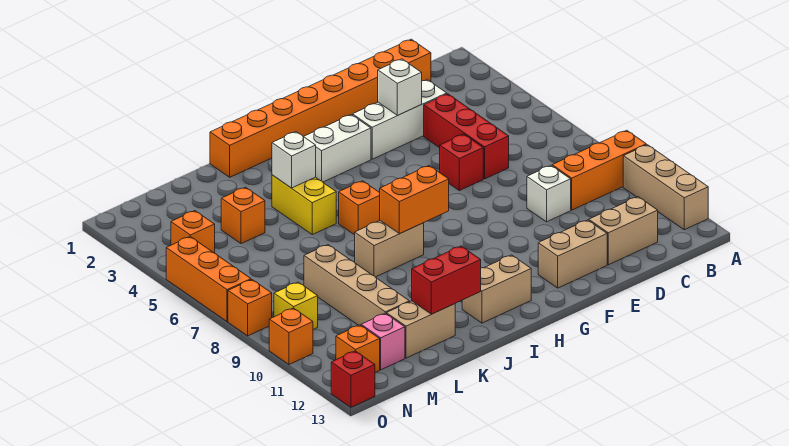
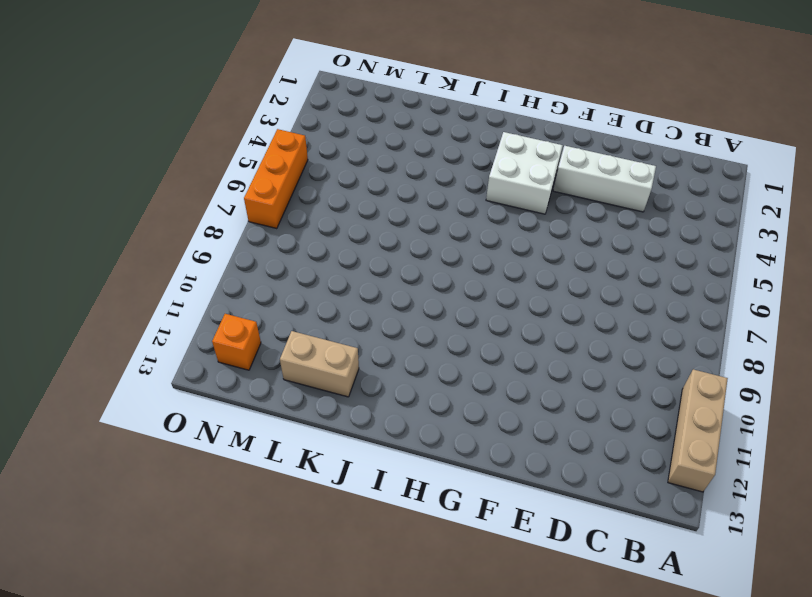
white 2x2 brick [486,132,563,214] -> white 1x2 brick [304,115,371,182]
none -> orange 1x3 brick [552,130,646,210]
none -> orange 1x8 brick [210,39,431,177]
none -> tan 1x2 brick [589,197,658,265]

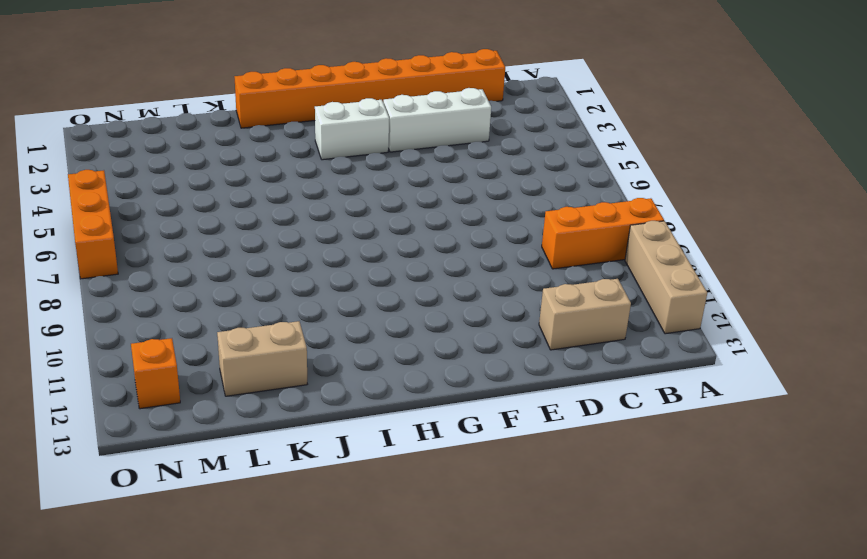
none -> red 1x3 brick [424,94,509,179]
none -> white 1x1 brick [527,165,571,222]
none -> red 1x1 brick [440,134,483,191]

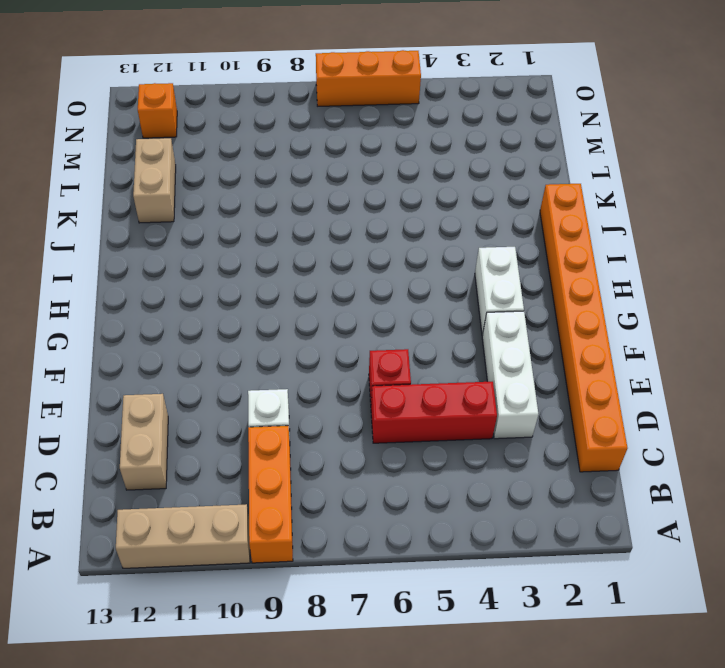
none -> tan 1x2 brick [538,220,607,288]
none -> tan 1x2 brick [462,255,531,323]
none -> orange 1x1 brick [339,181,380,235]

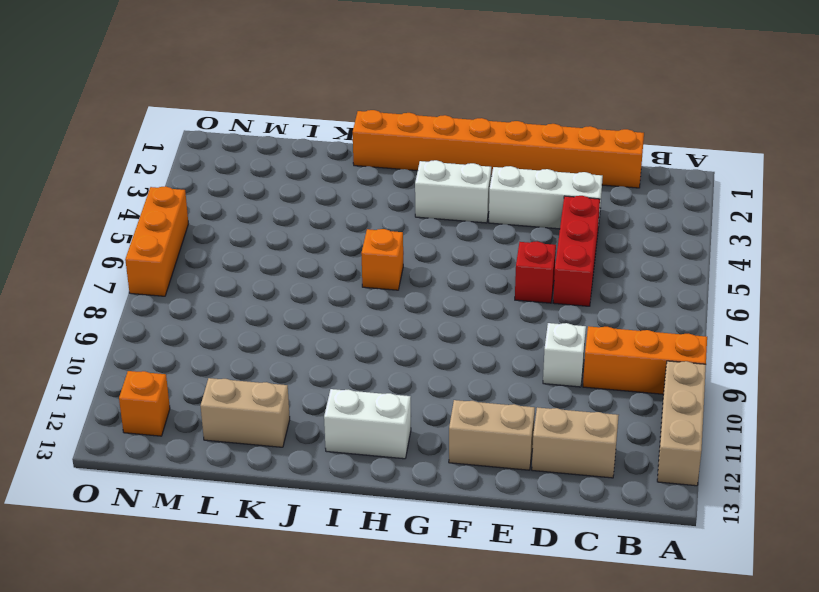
white 1x2 brick [324,389,411,459] -> tan 1x2 brick [462,255,531,323]
none -> tan 1x2 brick [355,221,424,277]
none -> yellow 1x2 brick [272,175,336,235]
none -> orange 1x1 brick [221,187,265,244]

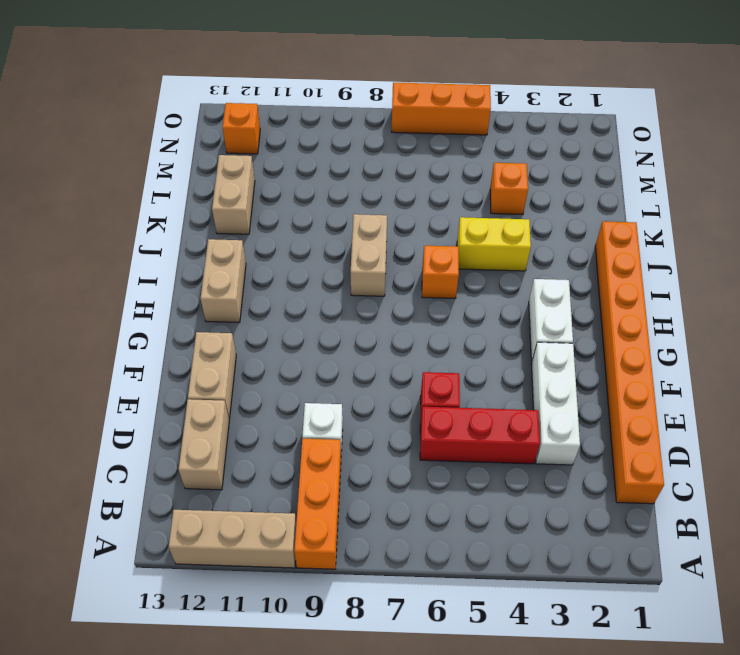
none -> tan 1x4 brick [304,245,410,325]
none -> pink 1x1 brick [361,313,405,370]
none -> orange 1x1 brick [171,211,215,253]

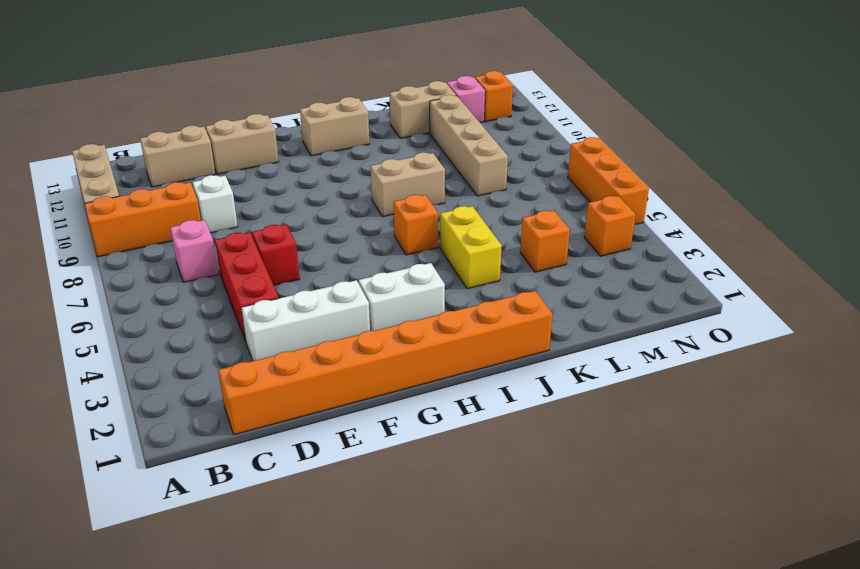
pink 1x1 brick [170,220,218,282] -> none
none -> yellow 1x1 brick [274,282,318,330]
none -> orange 1x1 brick [228,280,272,336]
none -> orange 1x1 brick [269,308,313,364]

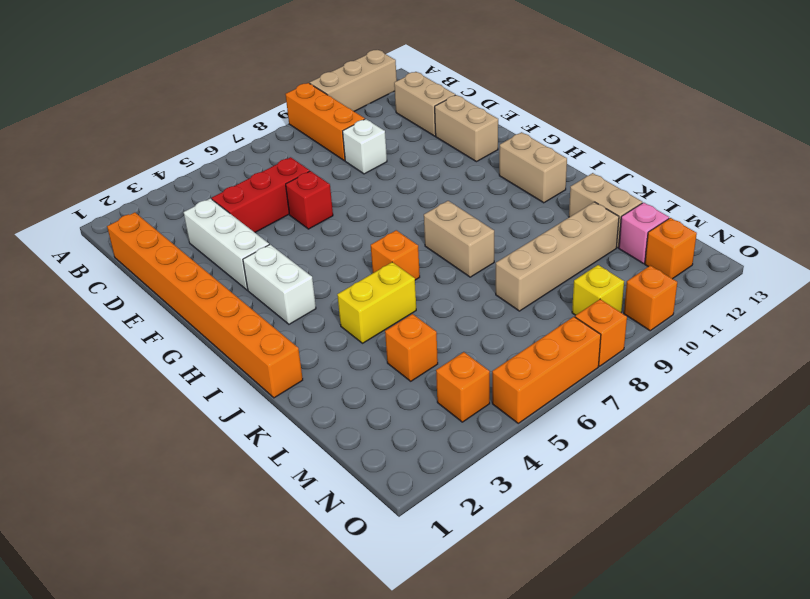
none -> red 1x1 brick [331,351,375,407]
none -> white 1x1 brick [378,59,422,115]
none -> orange 1x2 brick [380,166,449,234]

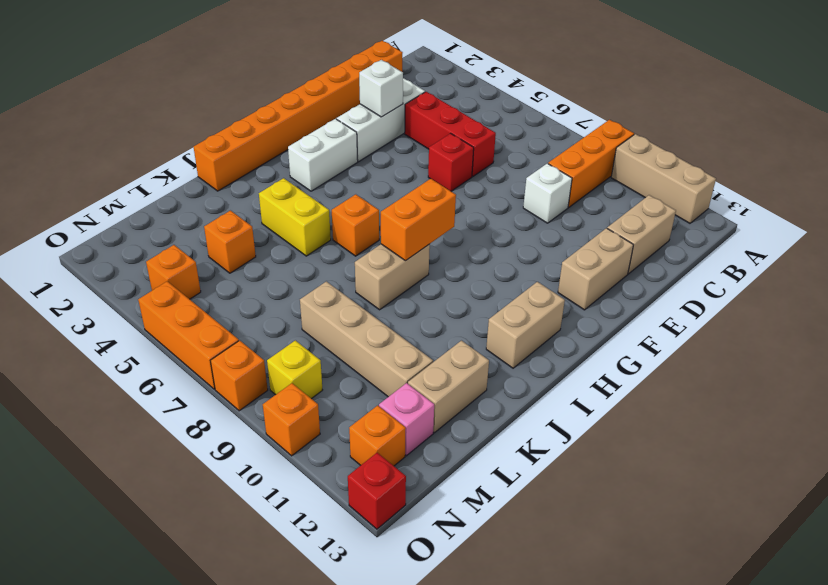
none -> white 1x1 brick [272,132,316,188]
none -> red 1x2 brick [412,246,481,314]

